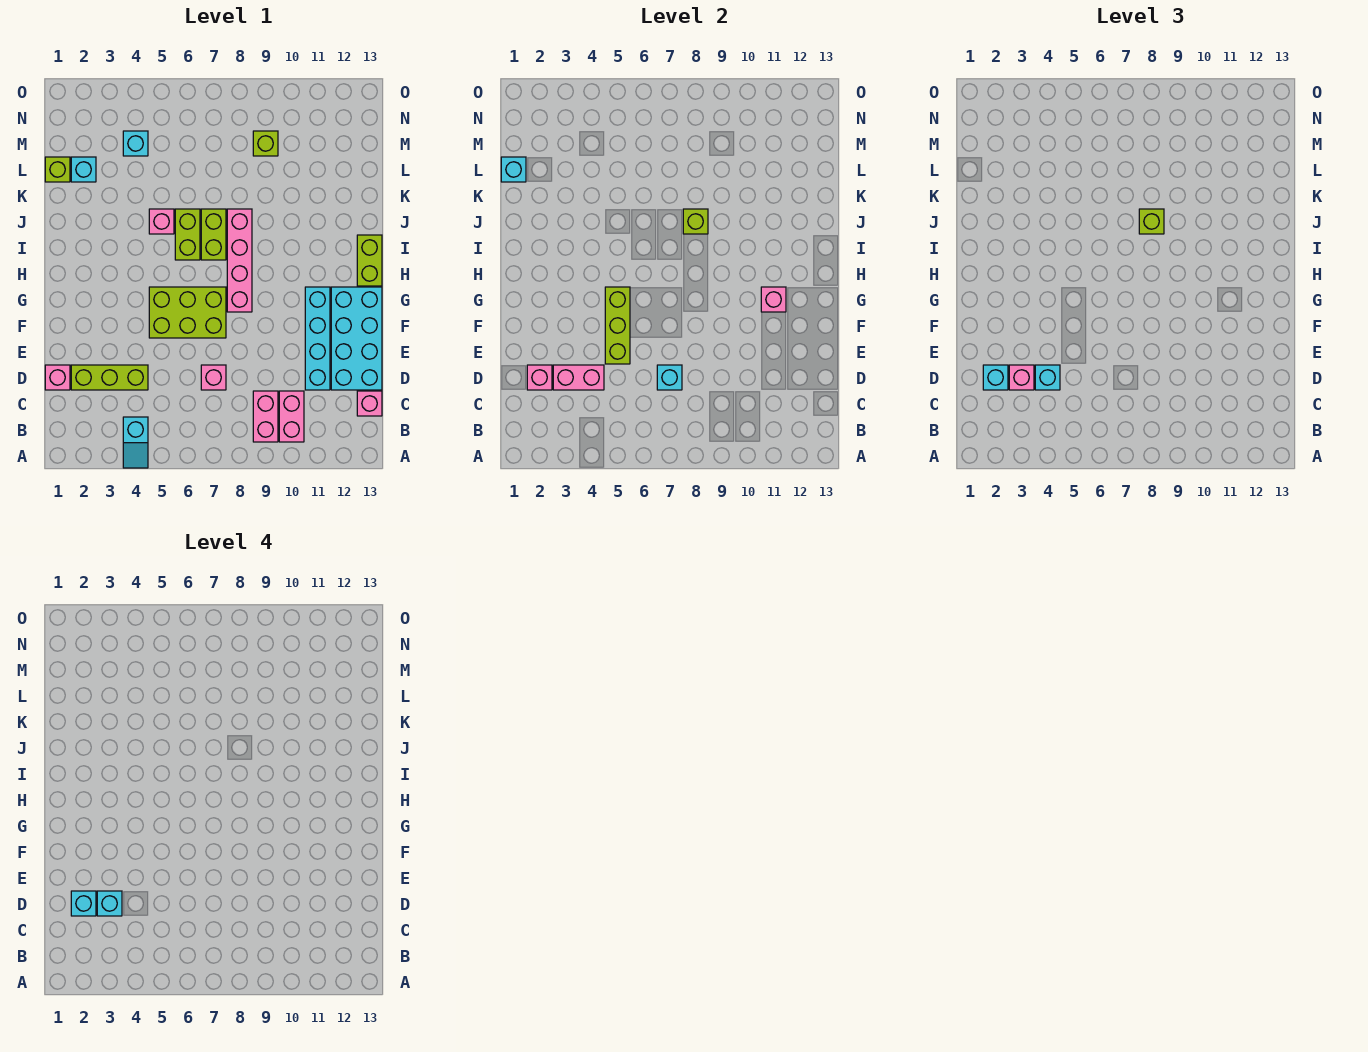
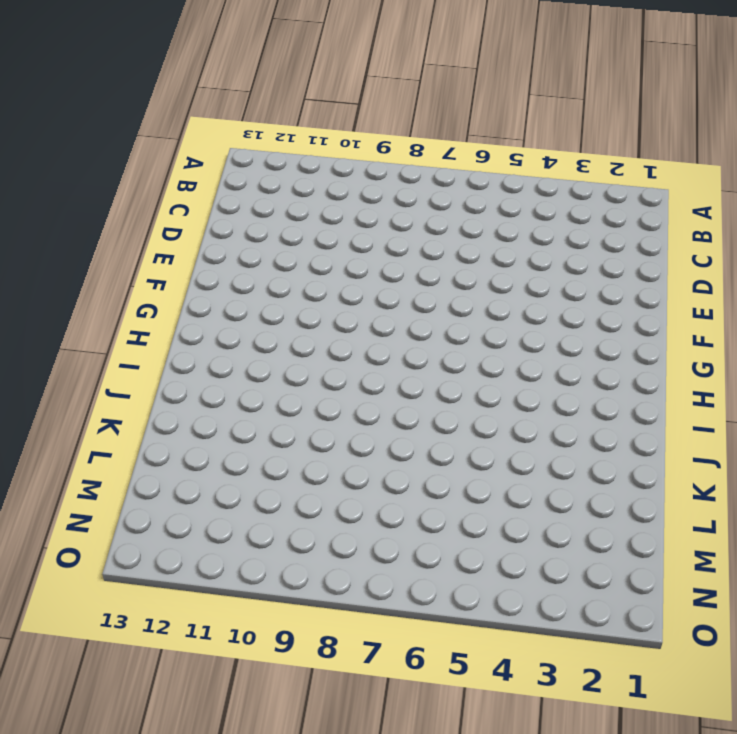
none -> cyan 1x2 slope [123,417,148,468]
none -> pink 1x2 brick [253,391,278,442]
none -> pink 1x2 brick [279,391,304,442]
none -> pink 1x1 brick [357,391,382,416]

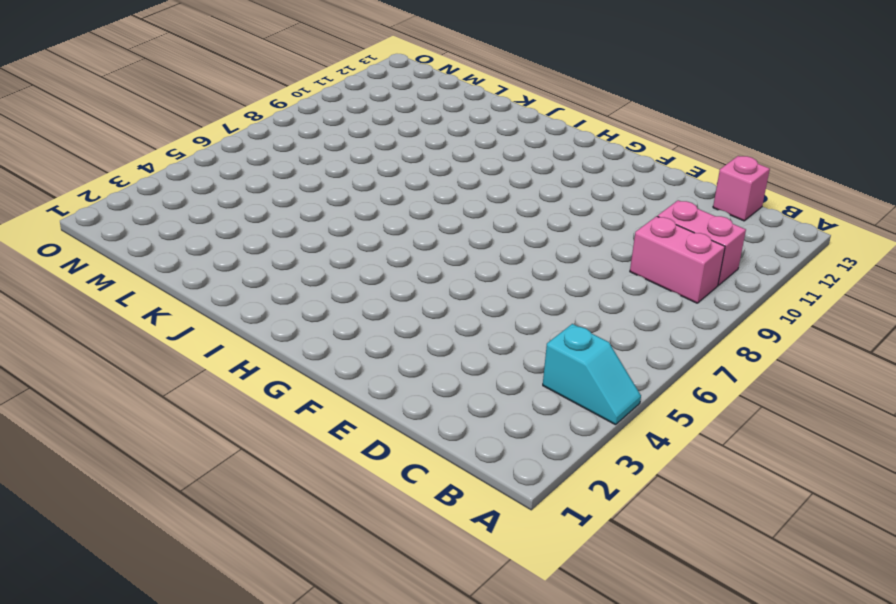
none -> pink 1x1 brick [45,365,70,390]
none -> lime 1x3 brick [71,365,148,390]
none -> pink 1x1 brick [201,365,226,390]
none -> cyan 1x4 brick [305,287,330,390]

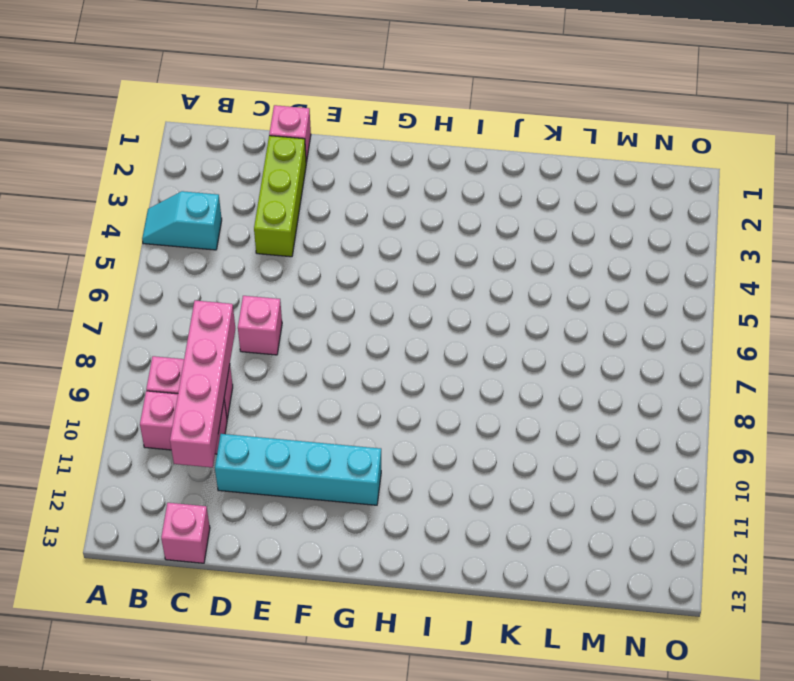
pink 1x4 brick [170,300,235,468] -> pink 1x4 brick turned to [227,209,252,312]
none -> cyan 2x4 brick [331,287,382,390]
none -> lime 2x3 brick [149,287,226,338]
none -> lime 1x2 brick [357,235,382,286]
none -> lime 1x2 brick [175,209,200,260]

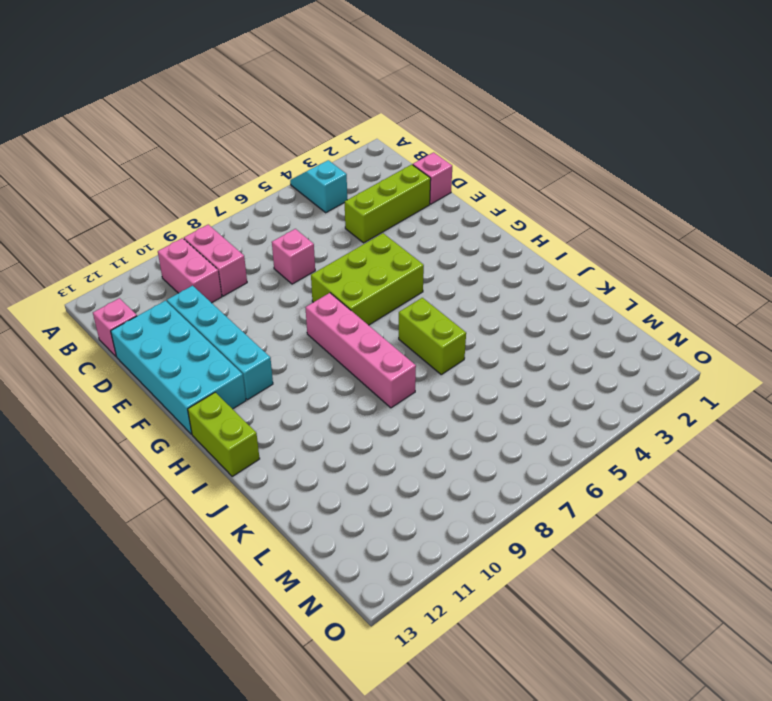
none -> lime 1x2 brick [201,209,226,260]
none -> pink 1x1 brick [149,209,174,234]
none -> lime 1x1 brick [45,157,70,182]
none -> cyan 1x1 brick [71,157,96,182]

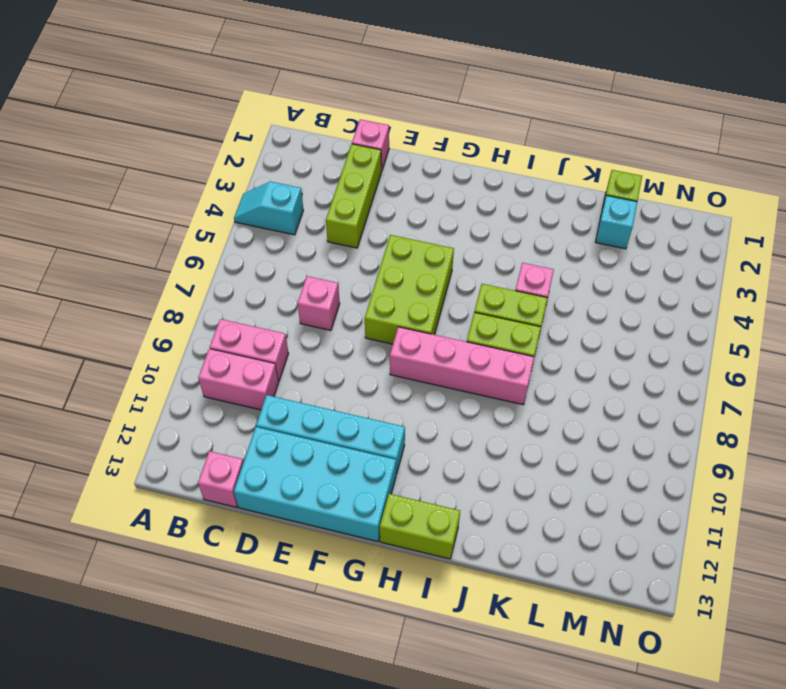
none -> cyan 1x1 brick [123,131,148,156]
none -> lime 1x1 brick [253,131,278,156]
none -> pink 1x1 brick [527,365,552,390]
none -> pink 1x2 brick [553,365,604,390]

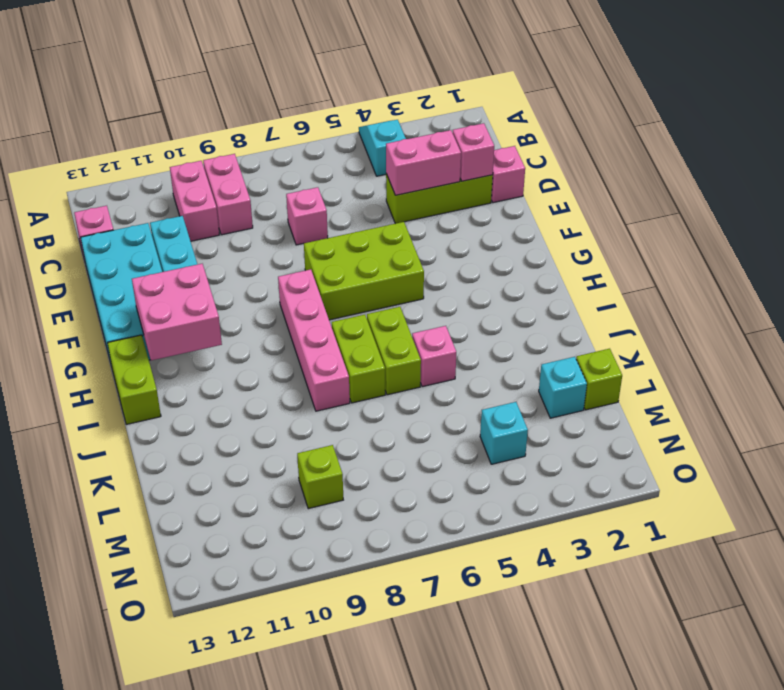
pink 2x2 brick [132,264,222,360] -> pink 1x1 brick [761,287,786,312]
none -> cyan 1x1 brick [657,365,682,390]
none -> lime 1x3 brick [605,287,630,364]
none -> lime 1x1 brick [683,209,708,234]
none -> cyan 1x1 brick [501,157,526,182]

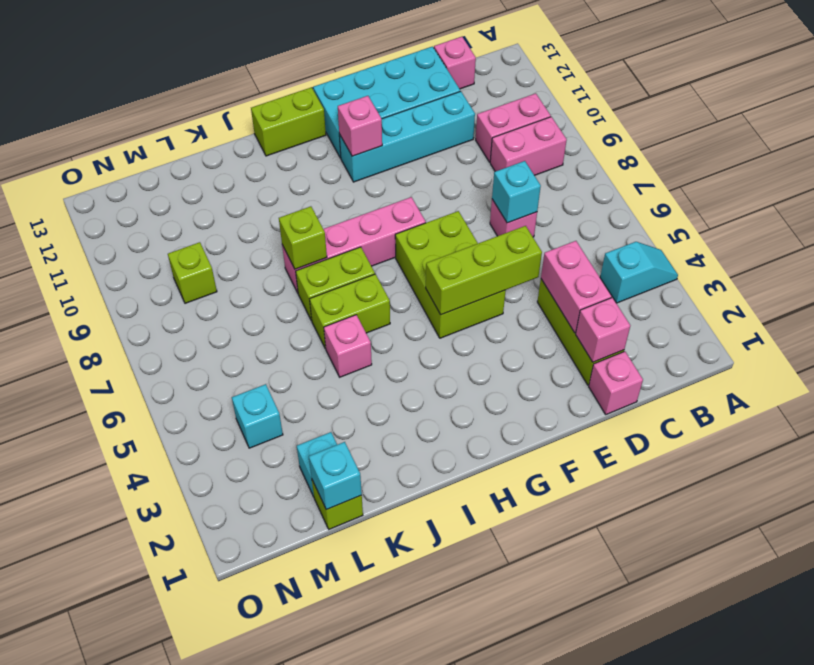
none -> cyan 1x1 brick [983,365,1008,390]
none -> pink 1x1 brick [1009,365,1034,390]
none -> cyan 1x1 brick [1035,365,1060,390]
none -> lime 1x1 brick [1139,209,1164,234]

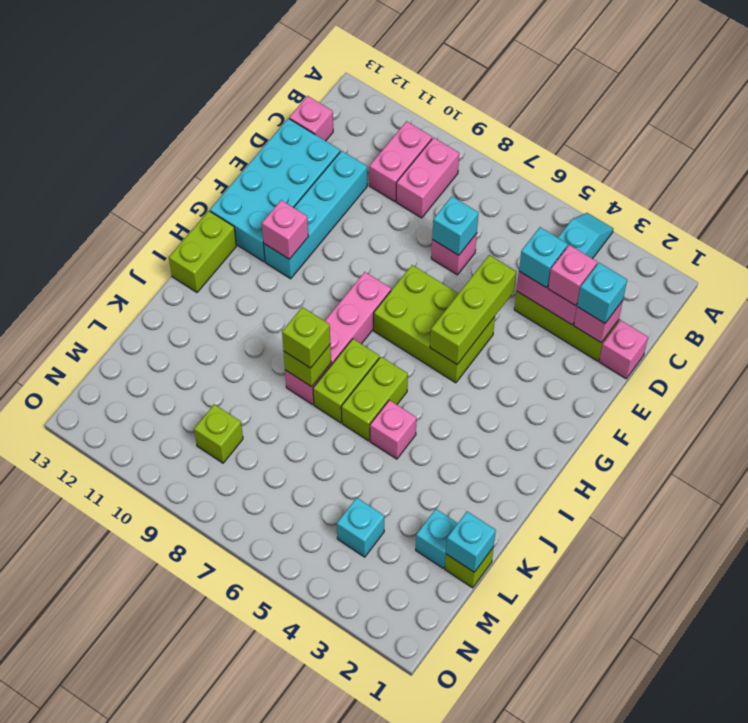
none -> cyan 1x1 brick [71,891,96,916]
none -> cyan 1x1 brick [97,891,122,916]

